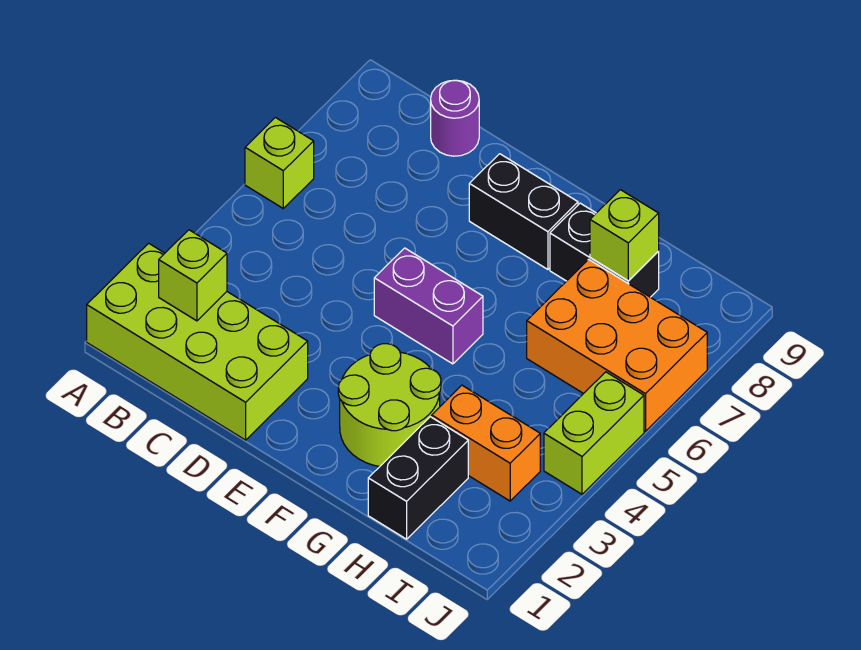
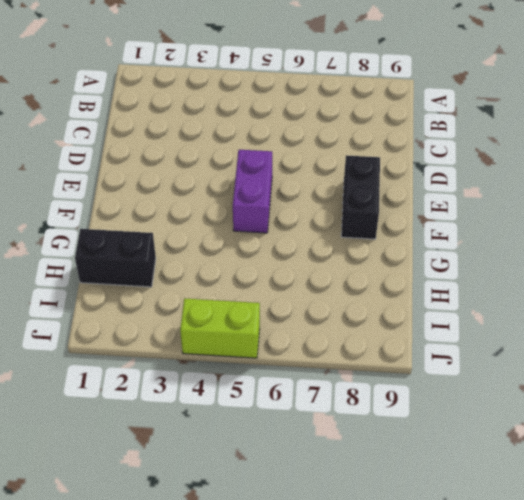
none -> lime 2x4 brick [87,243,308,440]
none -> lime 1x1 brick [245,117,314,208]
none -> purple 1x1 round brick [431,80,479,156]

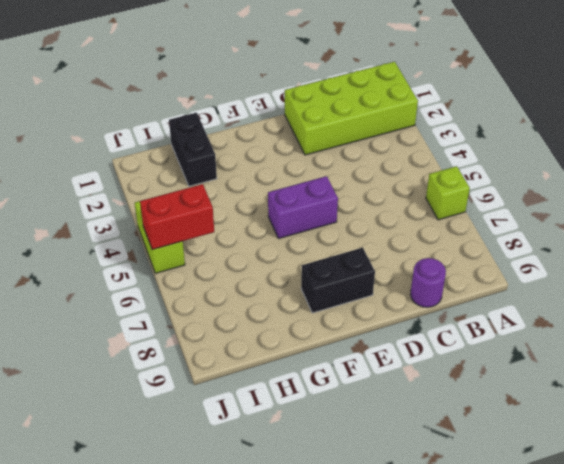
red 1x2 brick [140,184,214,250] -> none
none -> lime 2x2 round brick [338,344,441,467]
none -> black 1x2 brick [550,203,659,297]
none -> orange 1x2 brick [432,385,540,501]

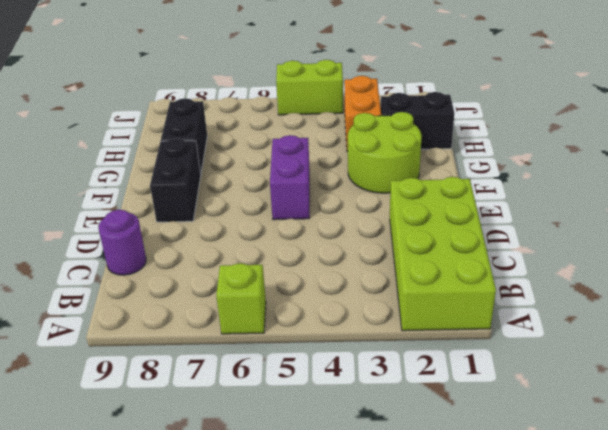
none -> orange 2x3 brick [527,259,707,432]
none -> lime 1x1 brick [159,230,227,321]
none -> lime 1x1 brick [590,190,659,281]

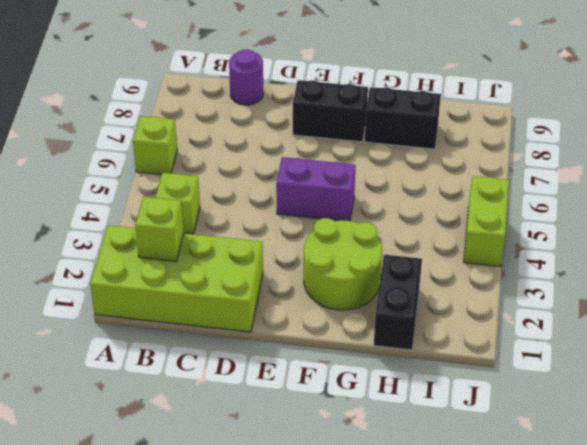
lime 1x1 brick [155,173,200,234] -> lime 1x1 brick moved to [590,190,659,281]
none -> orange 1x2 brick [432,385,540,501]
none -> orange 2x3 brick [527,259,707,432]

